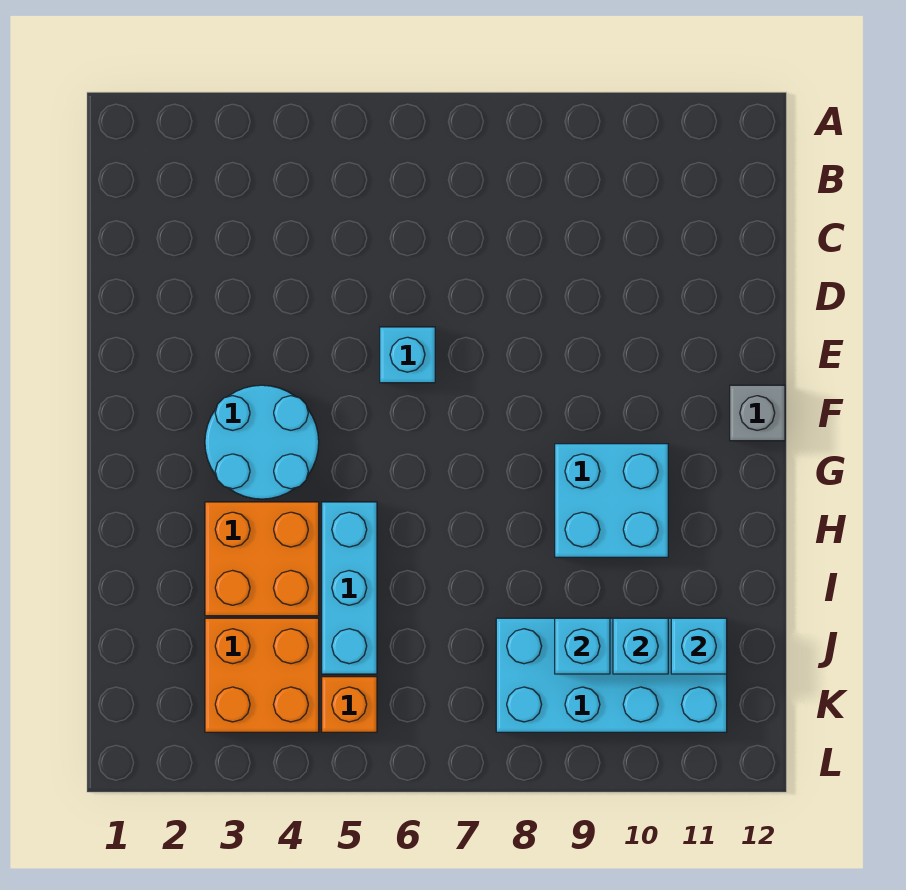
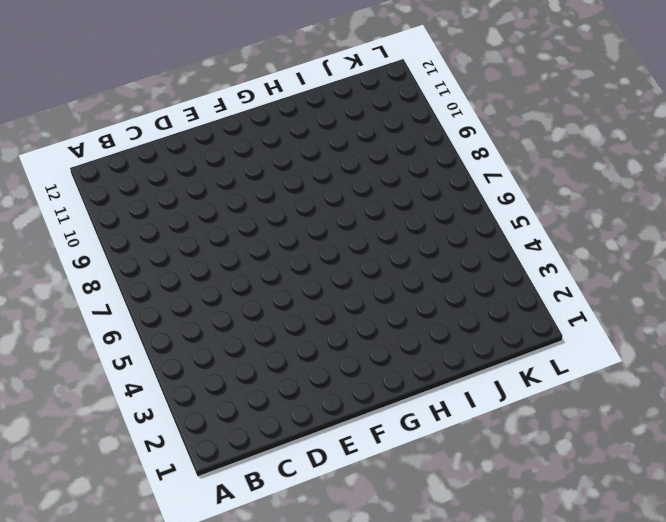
none -> cyan 1x1 brick [380,327,435,383]
none -> cyan 2x2 round brick [205,385,319,499]
none -> grey 1x1 brick [730,385,785,441]

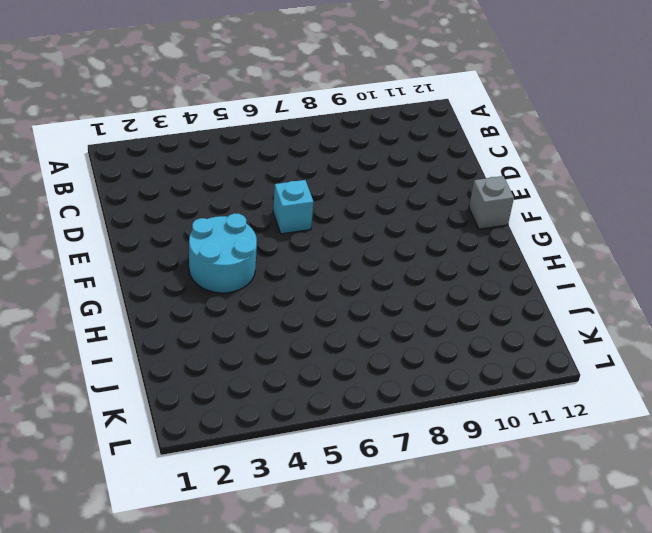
none -> cyan 2x2 brick [555,444,668,557]
none -> orange 2x2 brick [205,502,319,616]
none -> cyan 1x3 brick [322,502,377,674]

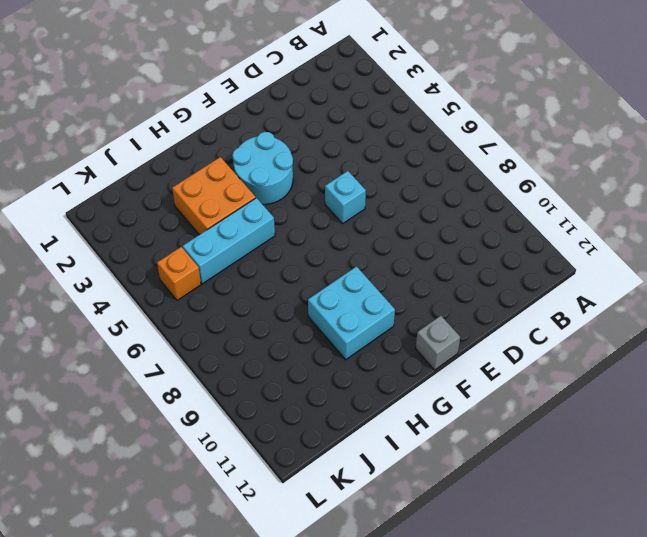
none -> orange 2x2 brick [205,618,319,732]
none -> cyan 2x4 brick [496,618,727,732]
none -> cyan 1x1 brick [555,618,610,674]

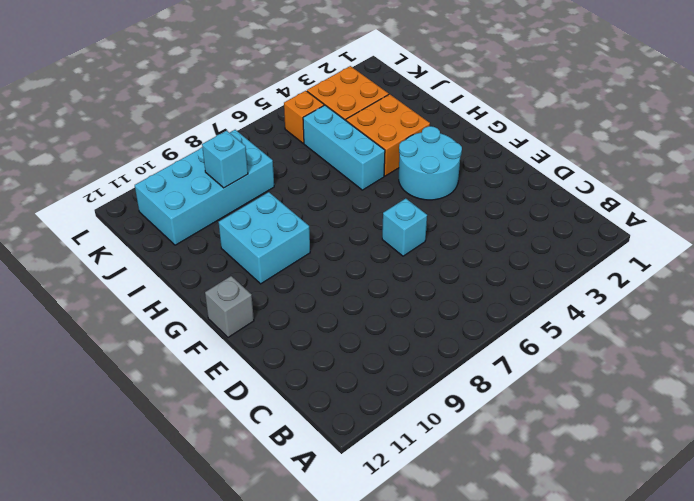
none -> cyan 1x1 brick [613,618,668,674]
none -> cyan 1x1 brick [671,618,727,674]

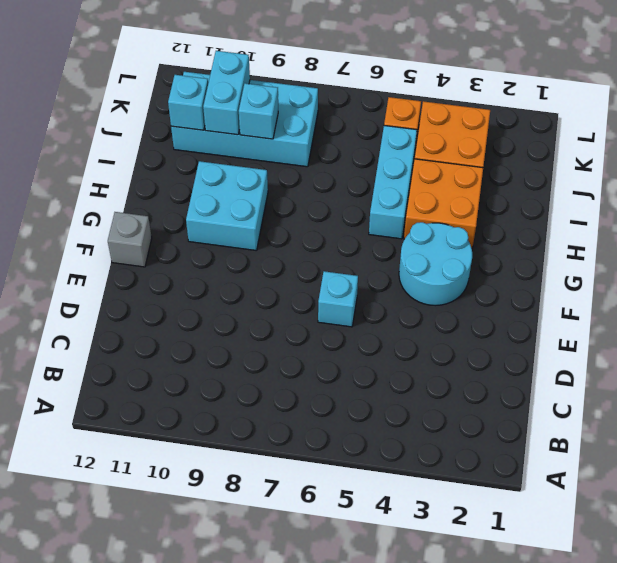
cyan 1x2 brick [203,51,250,135] -> cyan 1x1 brick [613,618,668,674]

